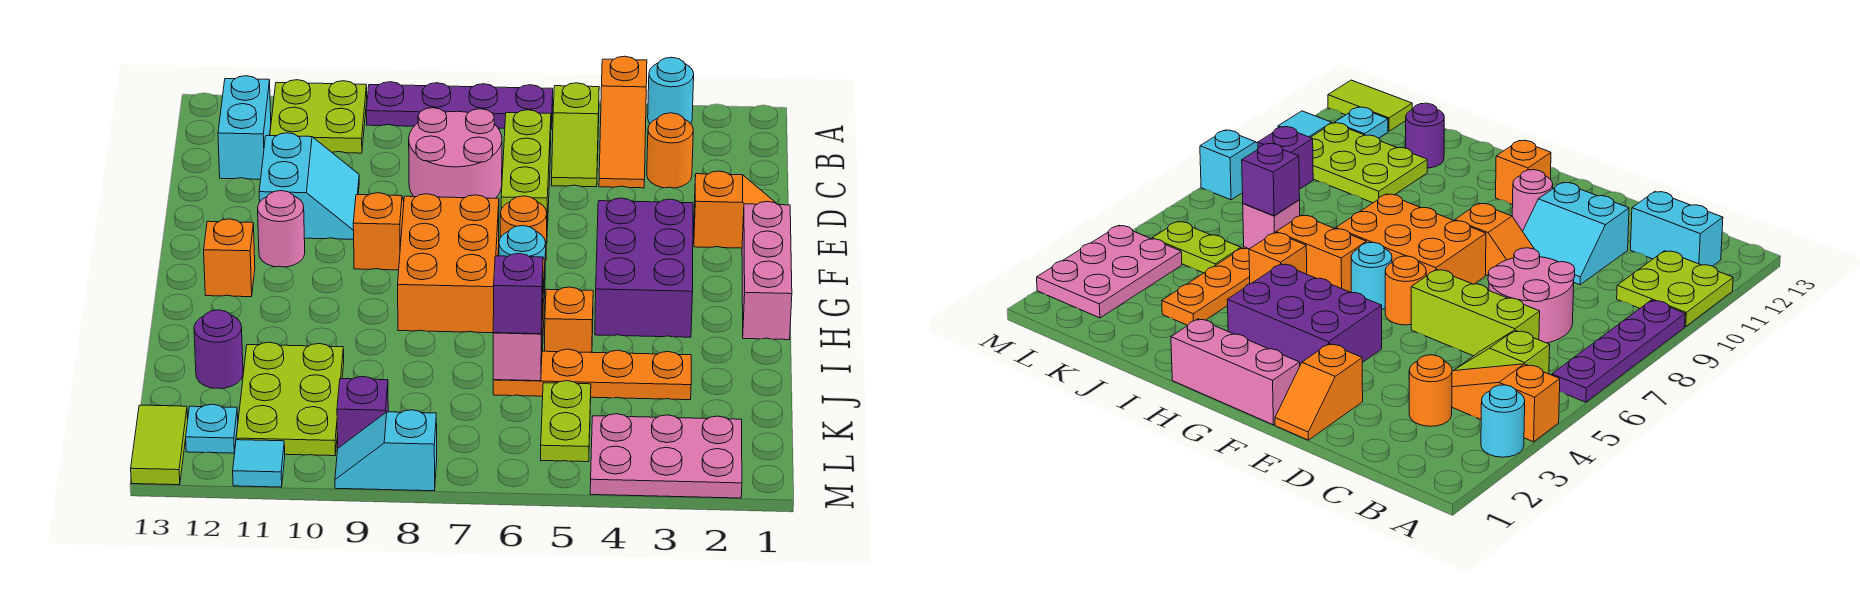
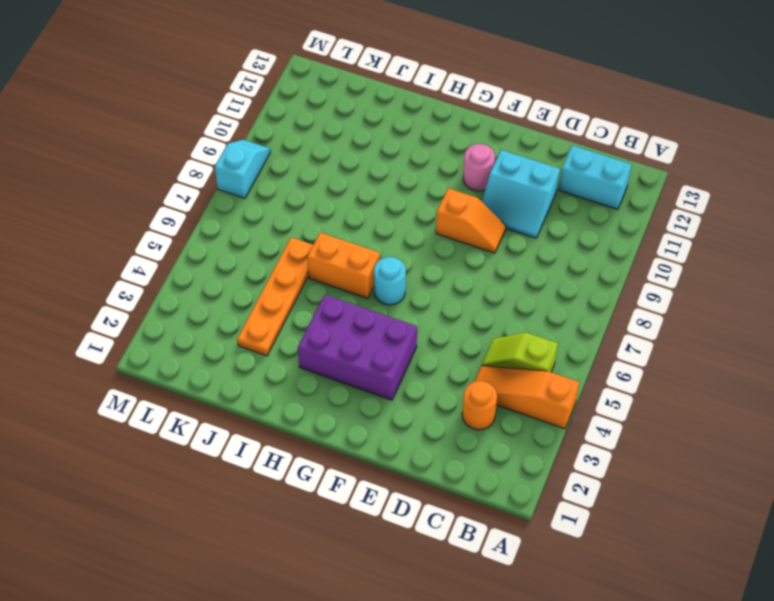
none -> cyan 1x1 round brick [648,57,694,124]
none -> purple 1x4 plate [366,82,553,129]
none -> lime 2x2 plate [270,80,367,153]
none -> lime 1x3 brick [501,110,551,244]

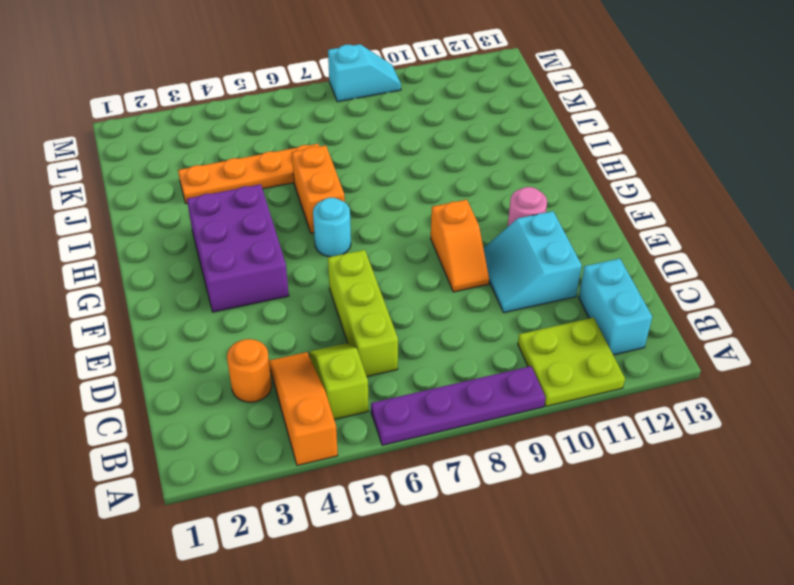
none -> cyan 1x1 round brick [648,57,694,124]
none -> pink 2x2 round brick [409,108,502,198]
none -> orange 1x2 slope [694,171,777,248]
none -> pink 1x3 brick [742,201,792,340]

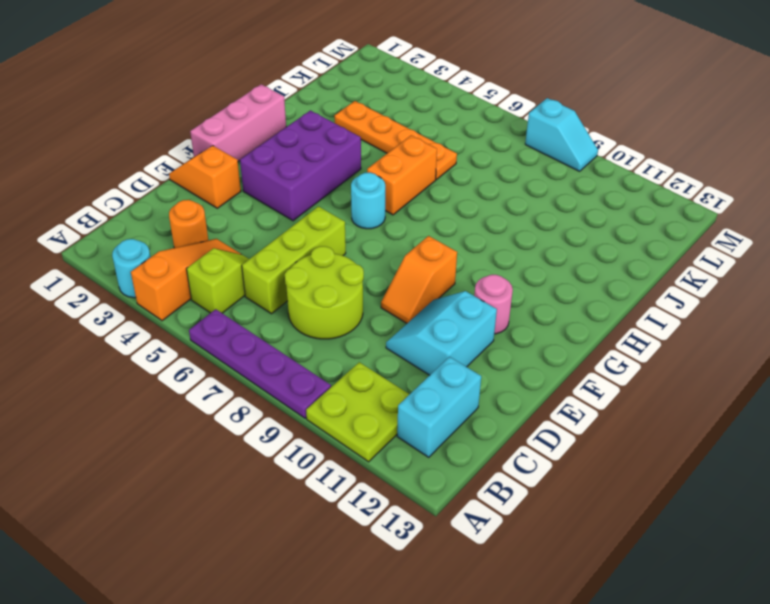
lime 2x2 round brick [285,246,364,339] -> pink 2x2 round brick [409,108,502,198]
none -> orange 1x1 round brick [500,196,547,261]
none -> orange 2x3 brick [398,194,499,333]
none -> orange 1x1 brick [204,219,255,297]
none -> orange 1x1 brick [545,287,593,353]

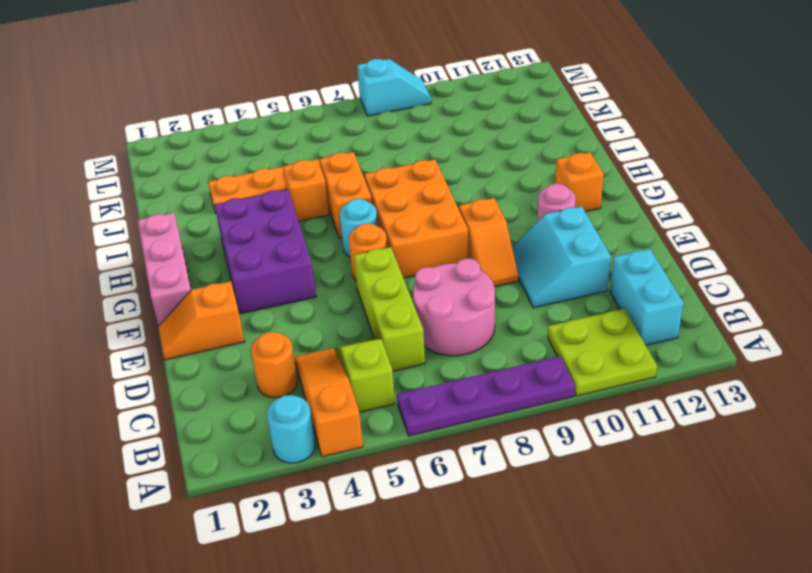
none -> lime 2x3 plate [236,342,344,456]
none -> purple 1x1 round brick [194,310,243,389]
none -> lime 1x2 plate [541,381,591,462]
none -> pink 2x3 plate [590,414,742,498]

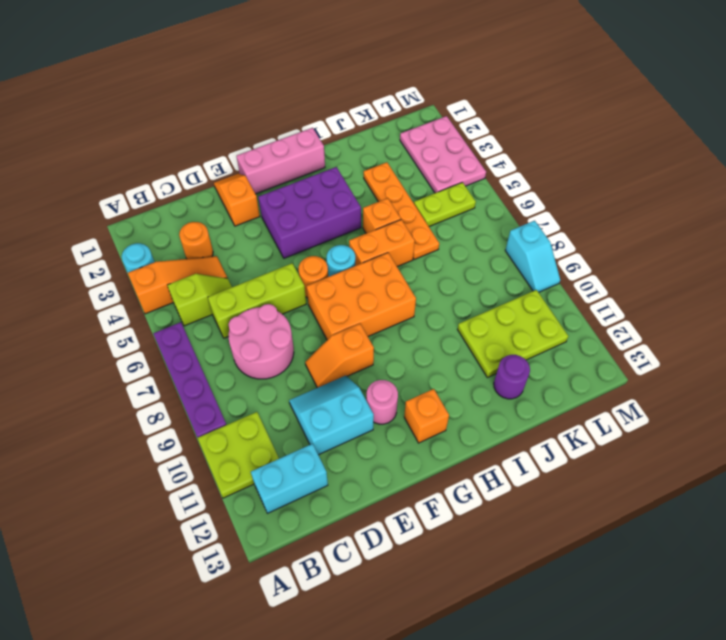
none -> purple 1x1 brick [337,376,388,448]
none -> cyan 1x1 plate [186,404,238,453]
none -> lime 1x2 tile [131,405,188,485]
none -> cyan 1x1 tile [233,440,285,487]

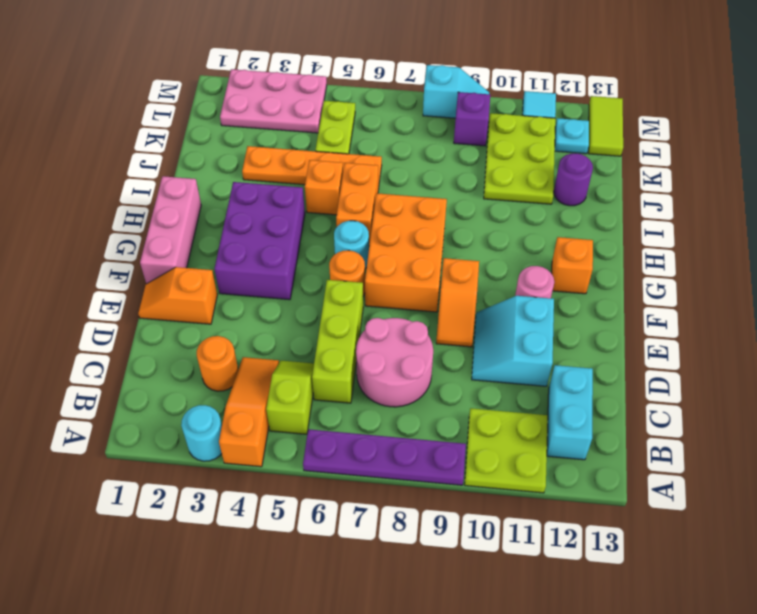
none -> pink 1x1 brick [493,308,543,381]
none -> purple 1x1 brick [493,254,543,334]

